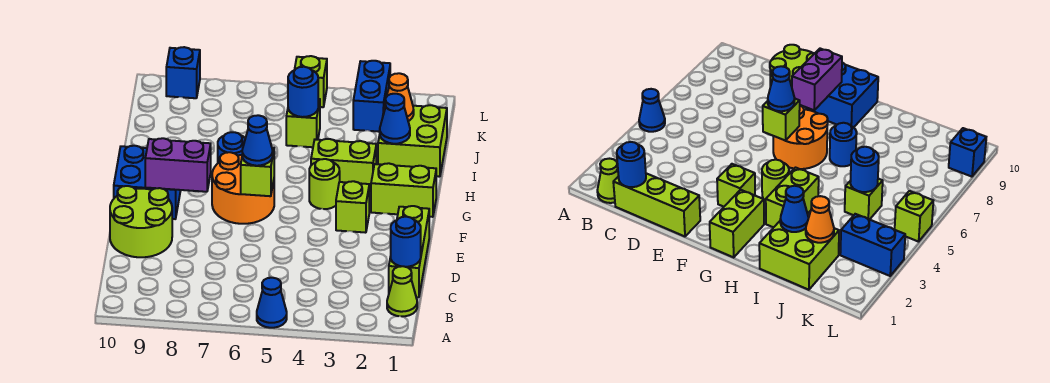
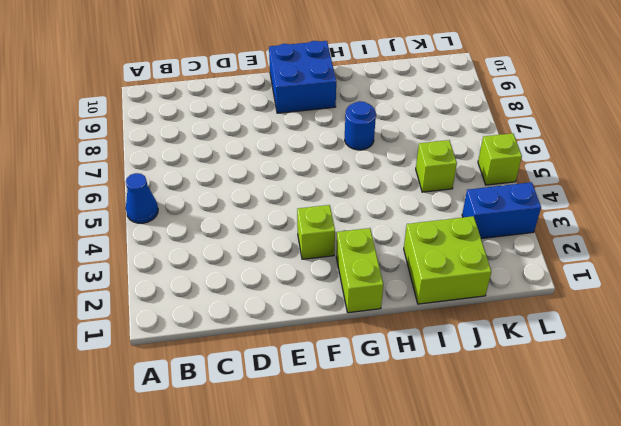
none -> lime 1x1 cone [387,266,417,316]
none -> lime 1x3 brick [389,206,429,297]
none -> lime 2x2 round brick [110,186,172,257]

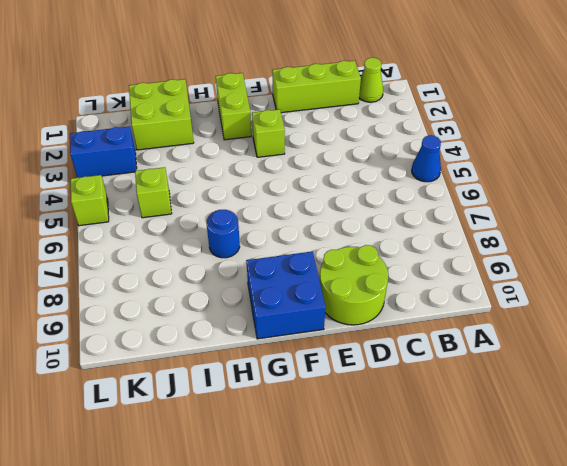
none -> orange 2x2 round brick [212,152,274,224]
none -> lime 1x1 round brick [309,159,340,209]
none -> lime 1x2 brick [311,139,376,192]

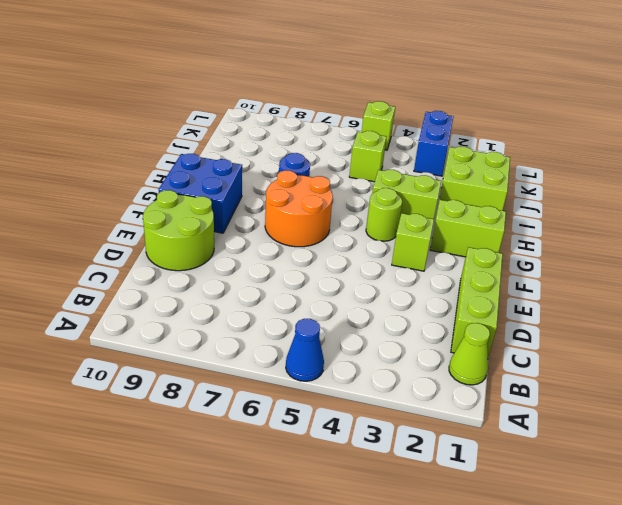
none -> blue 1x1 brick [166,47,200,98]
none -> blue 1x1 round brick [391,217,421,267]
none -> lime 1x1 brick [241,148,274,196]

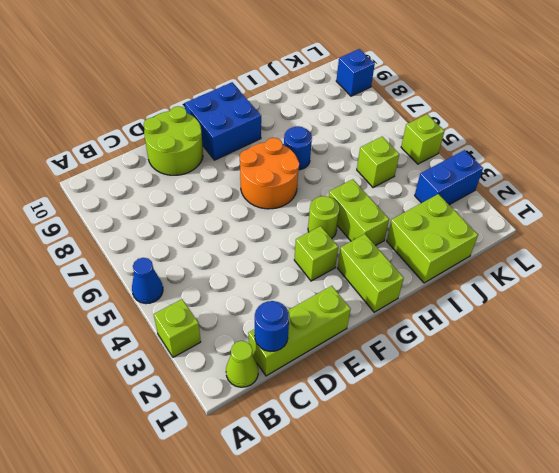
lime 1x1 brick [154,299,201,357] -> lime 1x1 brick moved to [241,148,274,196]
none -> purple 1x2 brick [145,138,211,192]
none -> blue 1x1 cone [380,94,410,144]
none -> orange 1x1 cone [383,73,414,121]

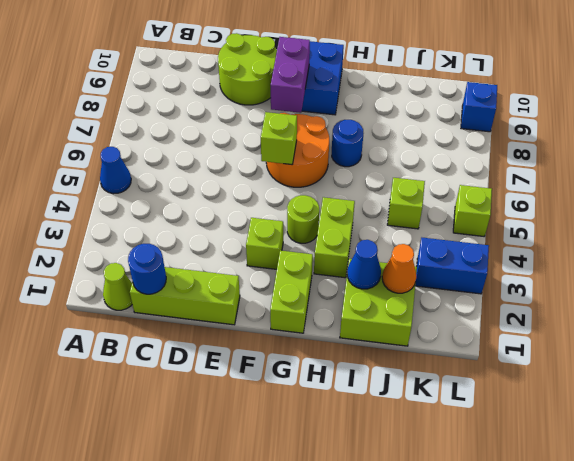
none -> blue 1x1 round brick [288,67,318,117]
none -> blue 1x1 cone [242,115,273,166]

